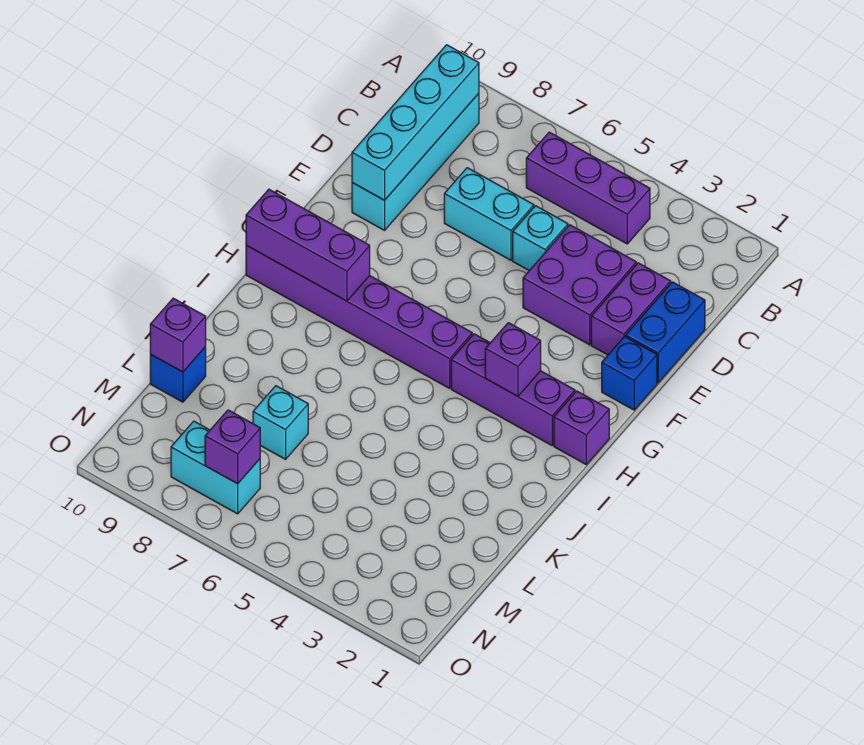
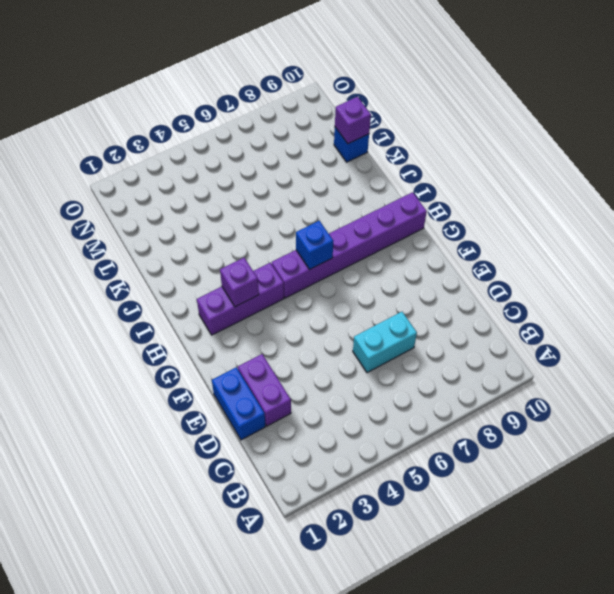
blue 1x1 brick [296,221,333,270] -> blue 1x1 brick moved to [602,337,657,410]
none -> purple 1x3 brick [526,132,650,244]
none -> cyan 1x4 brick [352,93,479,230]
none -> purple 2x2 brick [523,225,636,345]

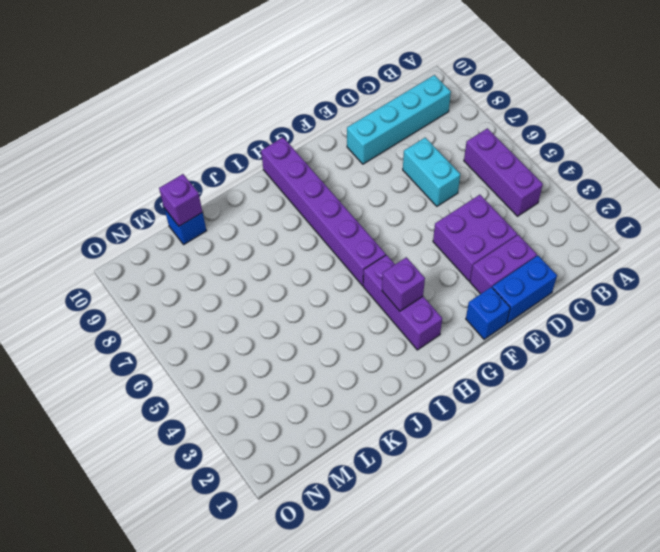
none -> cyan 1x1 brick [513,206,568,270]
none -> purple 1x1 brick [554,391,609,465]
none -> cyan 1x1 brick [253,386,308,459]

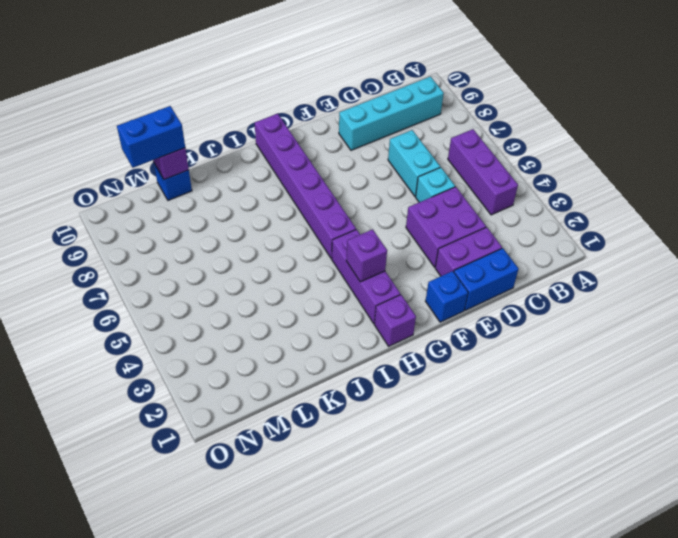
blue 1x2 brick [117,106,185,168] -> none
none -> cyan 1x1 brick [253,386,308,459]
none -> cyan 1x2 brick [171,421,260,514]
none -> cyan 1x4 brick [352,45,479,200]

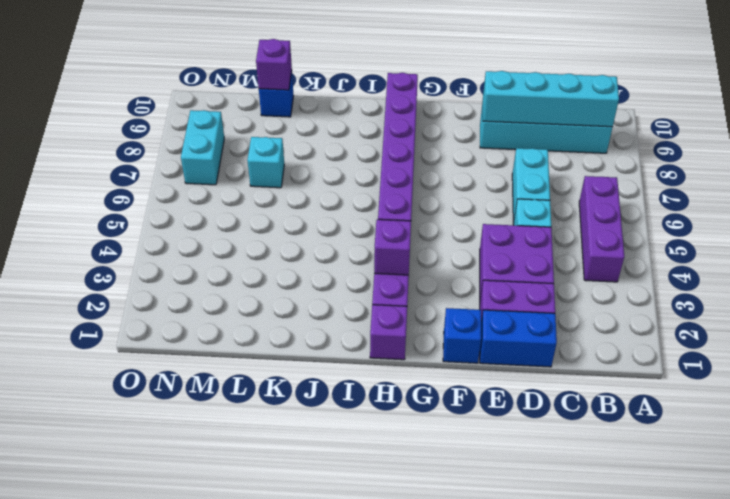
none -> purple 1x3 brick [246,189,370,301]
none -> purple 1x1 brick [205,410,260,484]

